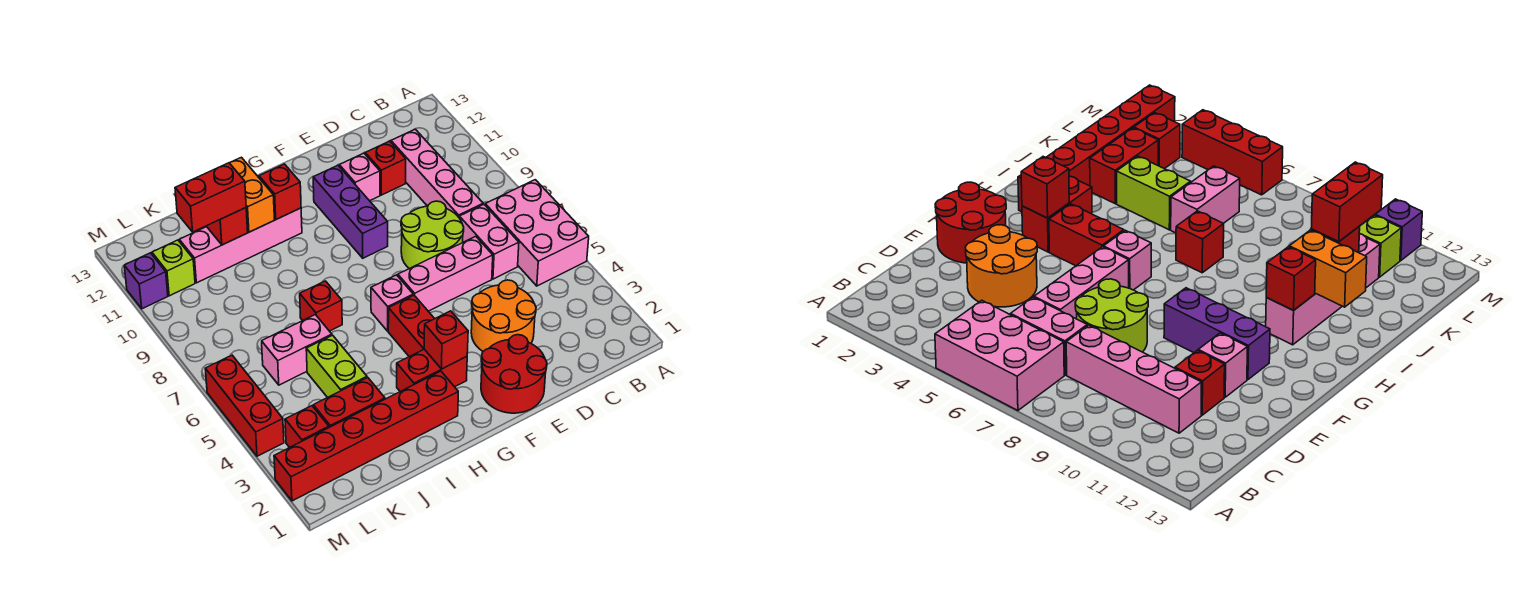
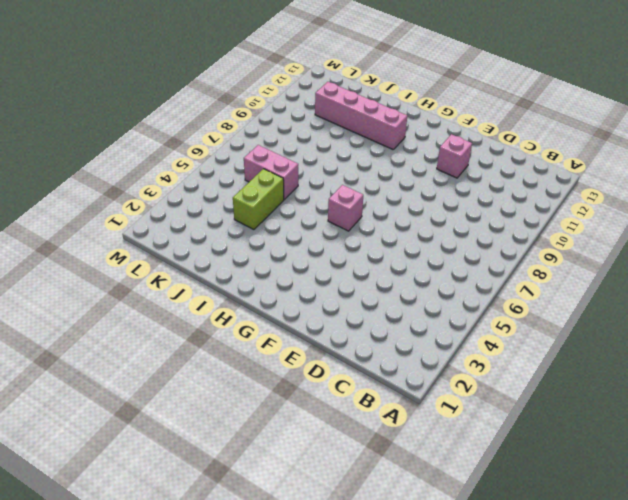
none -> pink 2x3 brick [485,180,589,286]
none -> pink 1x2 brick [459,204,519,279]
none -> pink 1x4 brick [391,129,483,217]

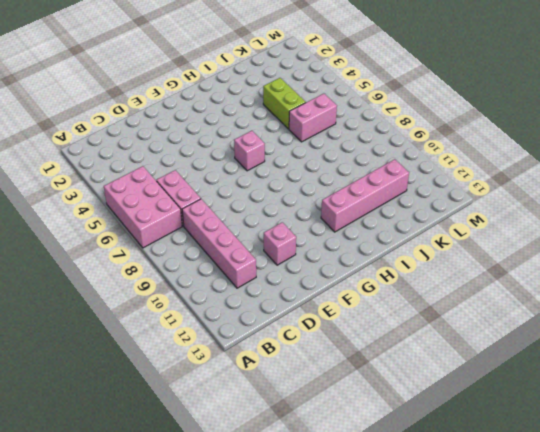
none -> orange 2x2 round brick [471,280,536,351]
none -> pink 1x3 brick [398,236,493,311]
none -> lime 2x2 round brick [401,201,464,269]

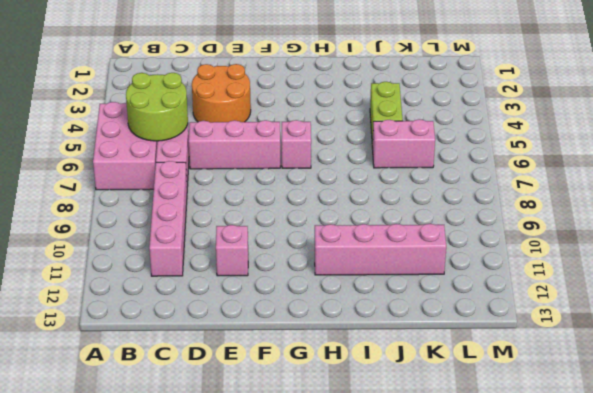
lime 2x2 round brick [126,73,188,141] -> lime 2x2 round brick moved to [401,201,464,269]
none -> red 1x1 brick [365,141,406,195]
none -> red 2x2 round brick [481,335,547,413]
none -> purple 1x3 brick [313,165,388,258]

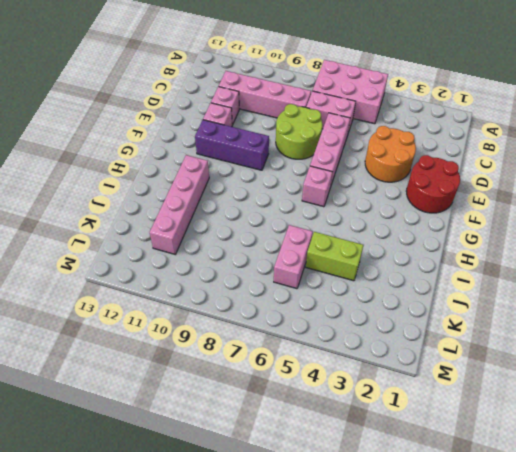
pink 1x1 brick [211,87,239,125] -> red 1x1 brick [365,141,406,195]
none -> red 1x2 brick [397,349,467,392]
none -> red 1x2 brick [388,295,435,357]
none -> red 1x6 brick [274,371,458,501]

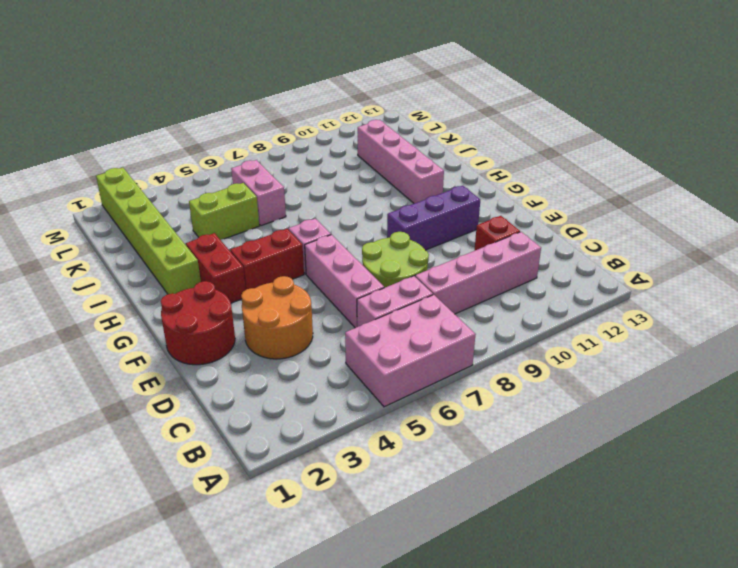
lime 1x6 brick [96,168,201,294] -> red 1x6 brick [274,371,458,501]
none -> pink 1x1 brick [339,153,380,201]
none -> red 1x1 brick [300,281,342,331]
none -> red 1x2 brick [313,378,385,427]

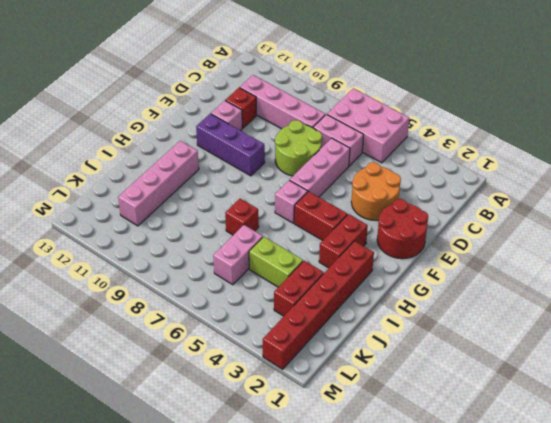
none -> red 1x1 brick [285,406,329,447]
none -> lime 1x1 brick [152,240,195,296]
none -> red 1x3 brick [205,355,284,456]

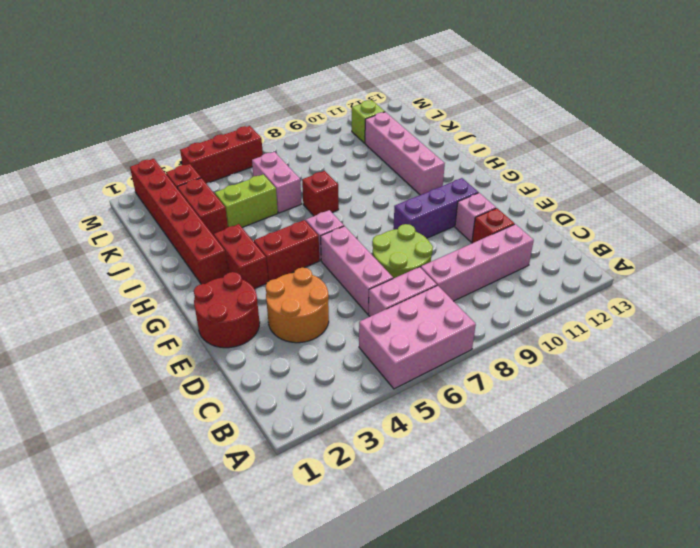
none -> purple 1x1 brick [124,253,168,309]
none -> red 1x1 brick [424,311,468,369]
none -> red 1x1 brick [259,164,301,219]

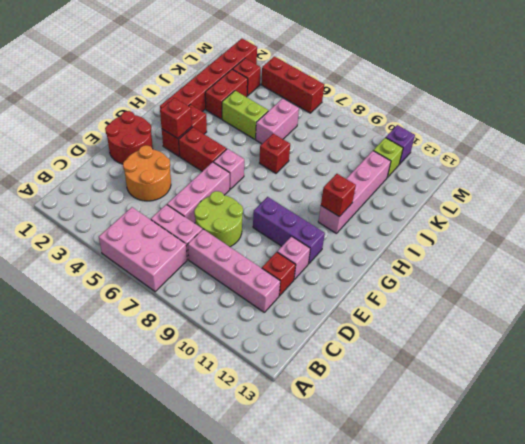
none -> orange 1x2 brick [230,157,274,232]
none -> red 1x1 brick [206,208,248,245]
none -> red 1x2 brick [175,163,246,232]

